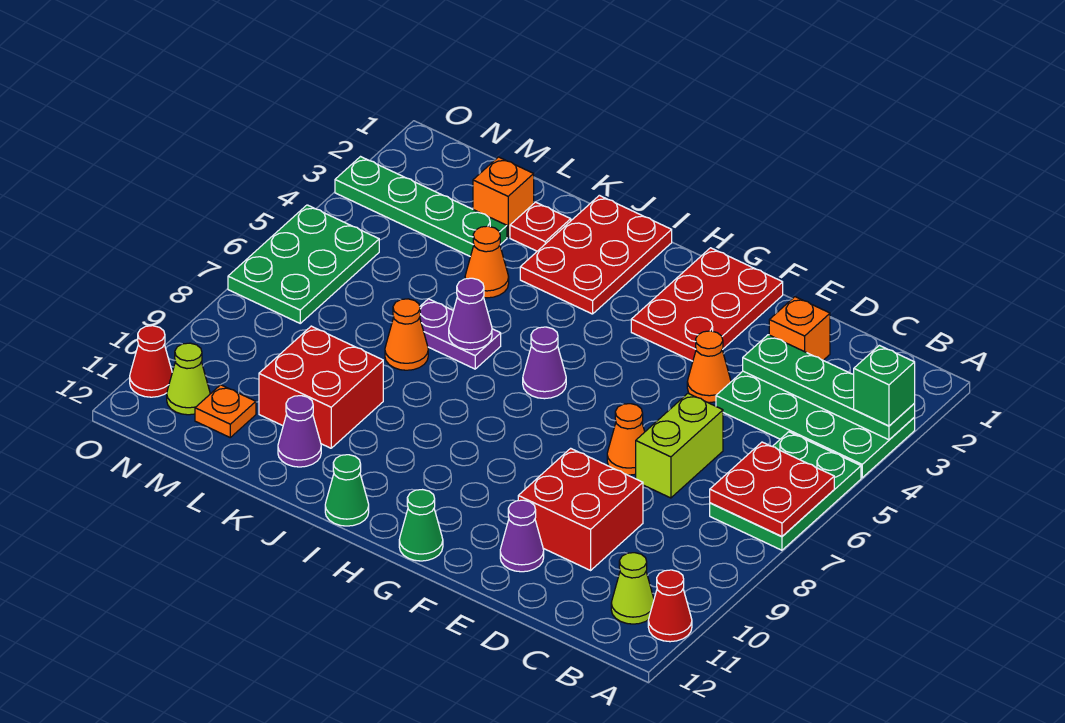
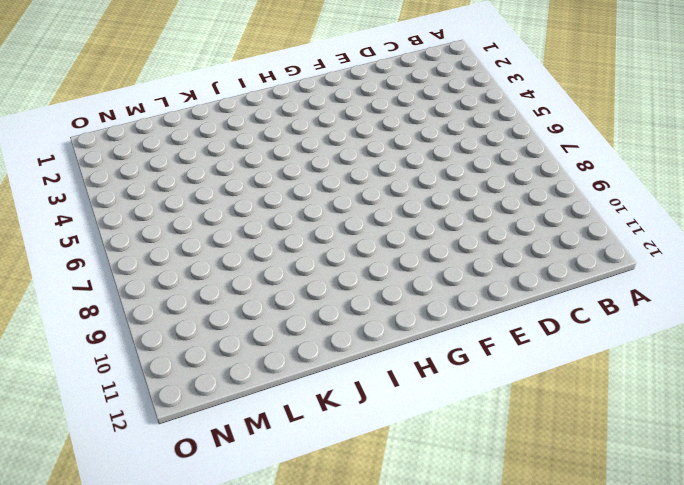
none -> green 2x4 plate [716,371,915,478]
none -> green 2x3 plate [710,432,861,550]
none -> red 1x1 cone [648,570,692,642]
none -> lime 1x1 cone [611,553,654,624]

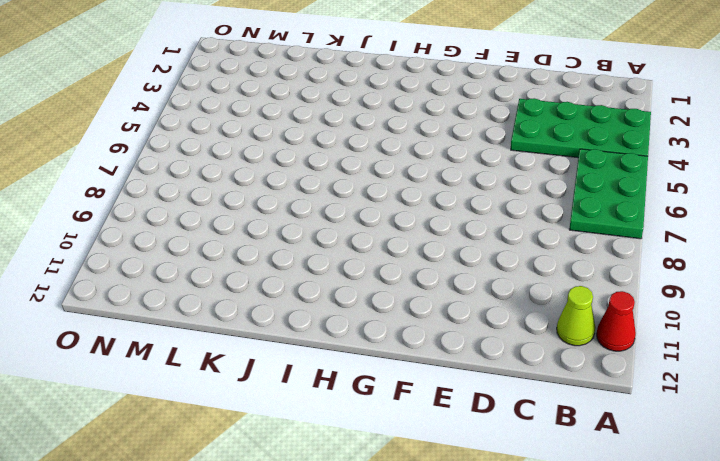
none -> orange 1x1 brick [769,297,830,360]
none -> lime 1x2 brick [636,394,723,498]
none -> red 2x2 brick [518,448,643,570]
none -> orange 1x1 cone [687,331,731,403]

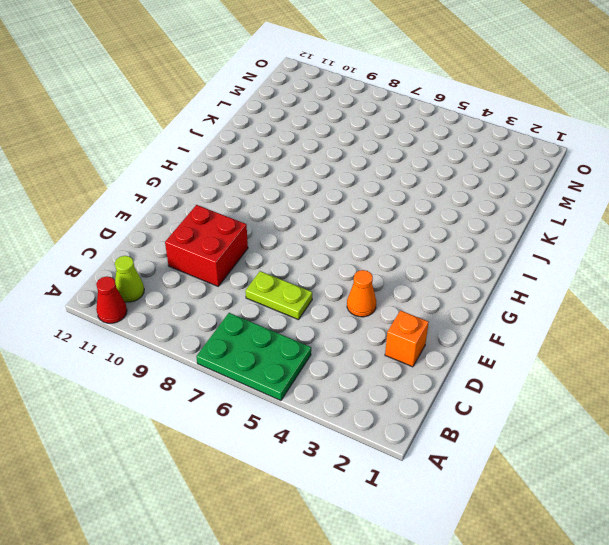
lime 1x2 plate [245,271,312,320] -> lime 1x2 brick [636,394,723,498]
none -> green 2x4 plate [716,371,915,478]
none -> orange 1x1 cone [607,404,645,475]
none -> purple 1x1 cone [500,500,544,572]
none -> red 2x3 plate [631,248,783,361]

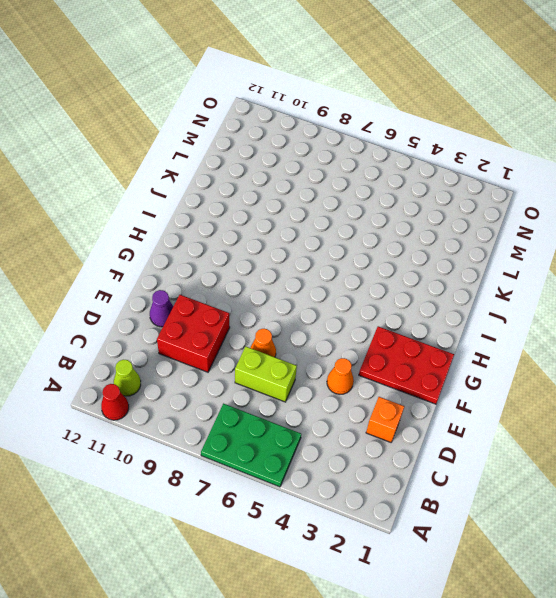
none -> green 2x4 plate [716,371,915,478]
none -> green 1x1 cone [399,490,443,561]
none -> purple 1x1 cone [523,327,566,399]
none -> red 2x3 plate [520,195,672,314]

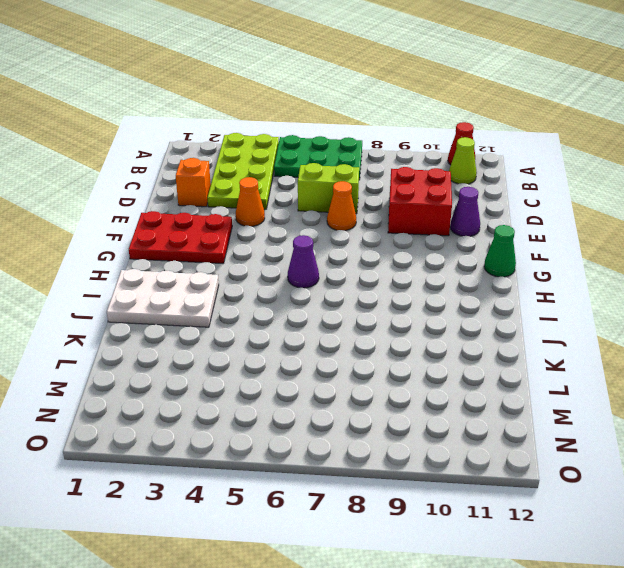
lime 2x4 plate [207,133,279,209] -> green 2x4 plate [716,371,915,478]
white 2x3 plate [107,269,219,327] -> red 2x3 plate [520,195,672,314]
none -> green 1x1 cone [325,455,369,526]
none -> purple 1x2 plate [420,299,501,369]
none -> red 1x1 plate [510,202,571,251]
none -> orange 1x1 cone [465,226,509,298]

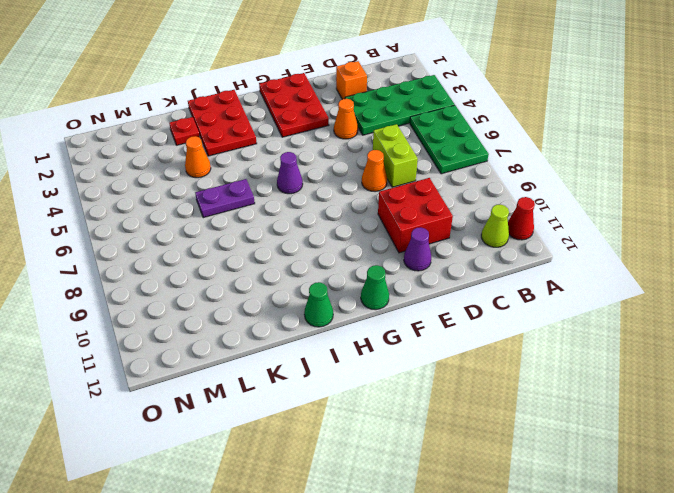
none -> orange 1x1 cone [385,299,428,370]
none -> red 2x2 brick [259,326,383,448]
none -> purple 1x1 cone [278,396,321,467]
none -> orange 1x1 brick [473,157,534,237]

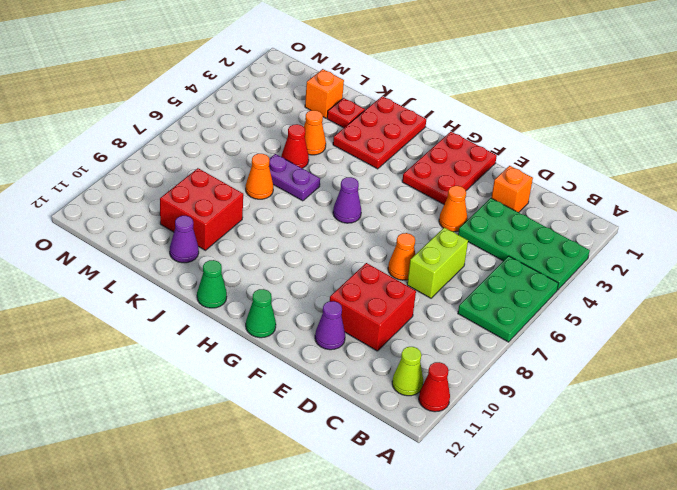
red 1x1 cone [281,124,309,168] -> red 1x1 cone moved to [130,326,172,397]
none -> green 1x4 plate [335,157,507,257]
none -> orange 1x1 plate [195,385,256,437]
none -> green 2x3 plate [228,205,379,323]
none -> lime 1x1 cone [167,343,210,415]

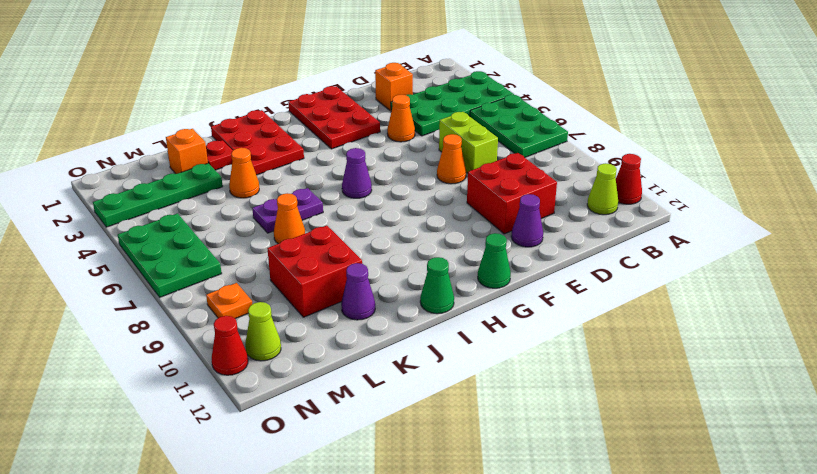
orange 1x1 plate [206,283,252,319] -> orange 1x1 plate moved to [195,385,256,437]
none -> green 1x4 plate [743,335,915,440]
none -> red 2x2 plate [710,442,834,537]
none -> purple 1x1 cone [449,278,492,350]
none -> green 1x1 brick [854,345,915,426]

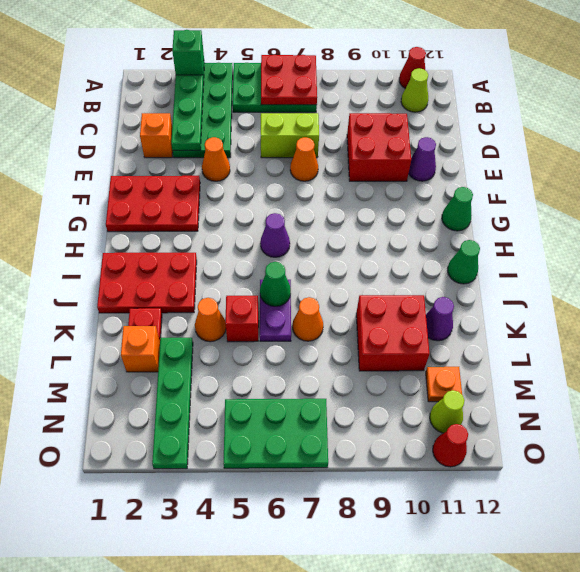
green 1x1 cone [260,262,291,306] -> purple 1x1 cone [449,278,492,350]
red 1x1 brick [225,296,259,342] -> none

